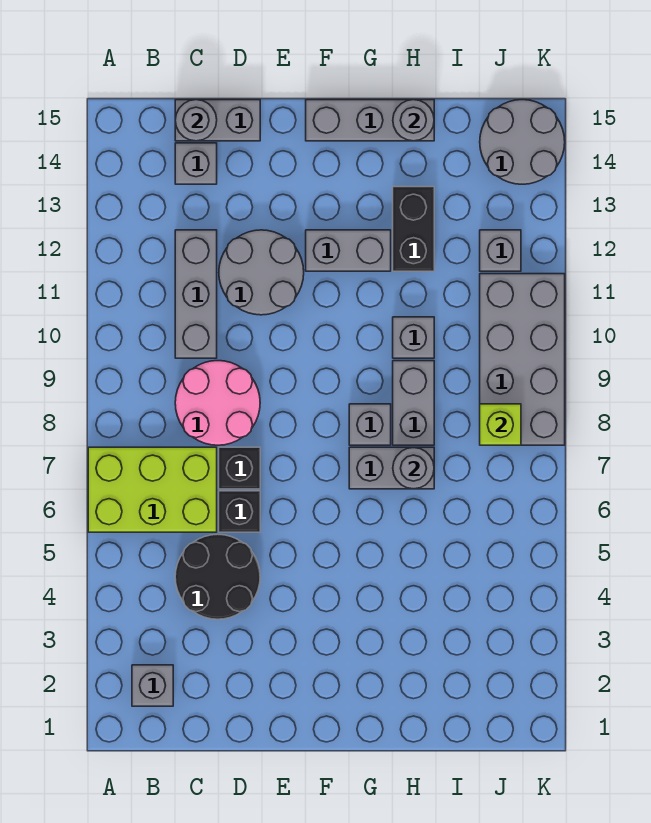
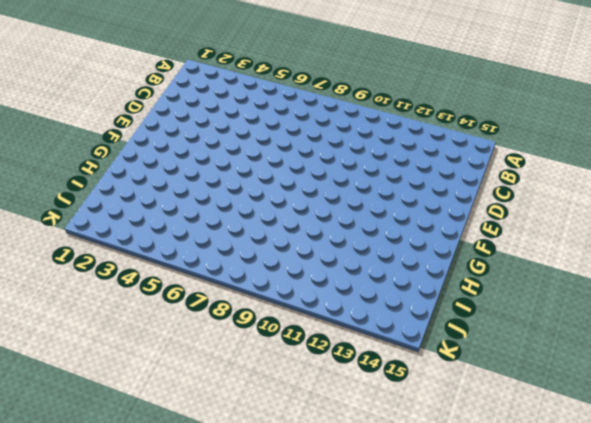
none -> lime 2x3 brick [88,447,217,532]
none -> grey 1x1 brick [132,665,173,706]
none -> black 2x2 round brick [175,534,260,619]

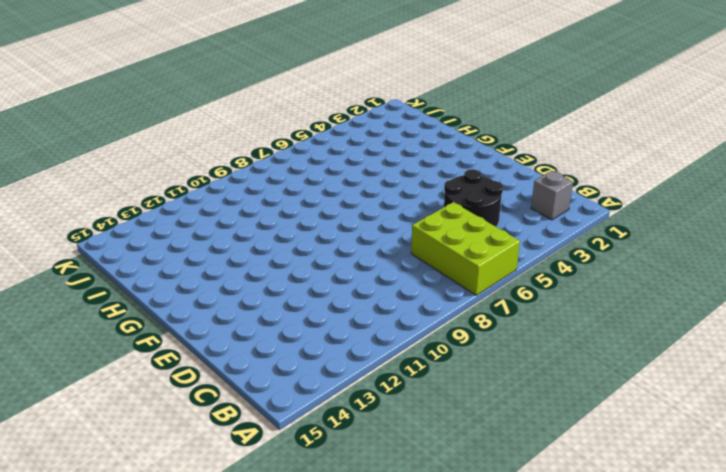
none -> pink 2x2 round brick [175,361,260,445]
none -> grey 1x3 brick [175,230,217,358]
none -> grey 1x1 brick [175,143,217,184]

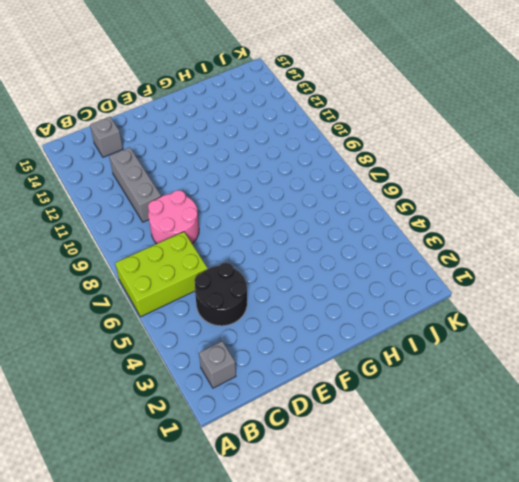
none -> grey 1x2 brick [175,100,260,141]
none -> black 1x1 brick [219,491,260,532]
none -> black 1x1 brick [219,447,260,489]

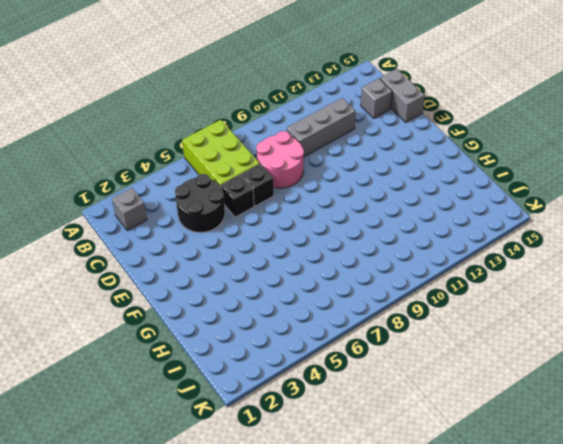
none -> grey 2x2 round brick [219,230,304,315]
none -> grey 1x2 brick [306,230,391,271]
none -> grey 1x3 brick [306,100,434,141]

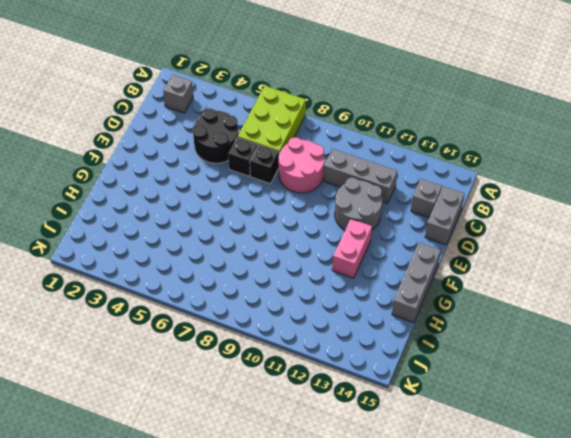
pink 1x2 brick [332,219,372,278] -> grey 1x2 brick [306,230,391,271]
none -> grey 1x2 brick [349,447,434,489]
none -> grey 1x1 brick [349,404,391,445]
none -> grey 1x2 brick [393,361,434,445]

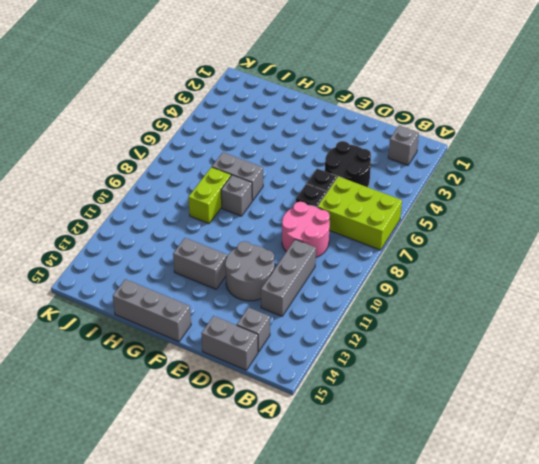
lime 1x2 brick [189,167,231,223] -> grey 1x2 brick [393,361,434,445]
none -> grey 1x1 brick [393,317,434,358]
none -> black 1x2 brick [393,187,434,271]
none -> grey 2x4 brick [480,274,565,445]

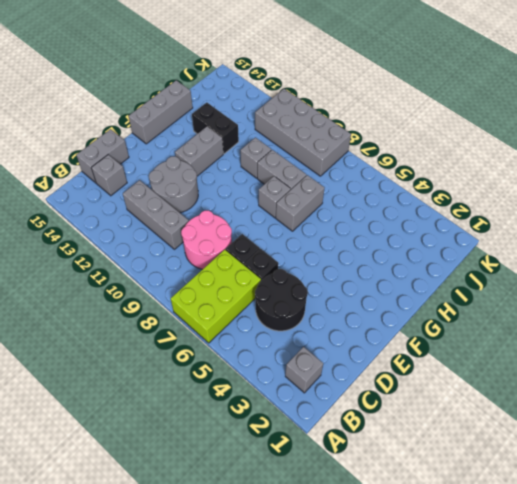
none -> grey 1x1 brick [480,230,521,271]
none -> grey 2x2 round brick [480,100,565,184]
none -> grey 1x1 round brick [175,100,217,141]

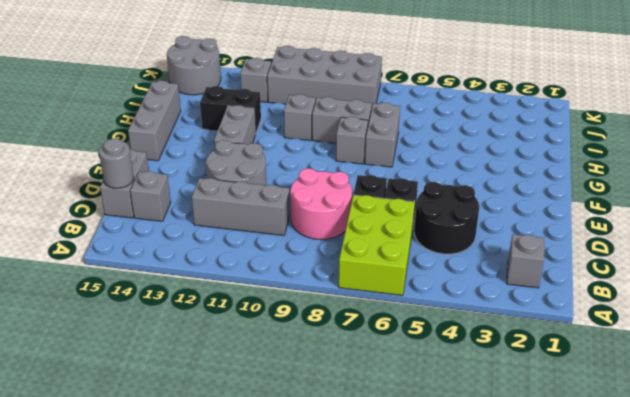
none -> grey 1x1 round brick [393,447,434,489]
none -> grey 1x1 round brick [393,100,434,141]
none -> lime 1x1 brick [480,404,521,445]

